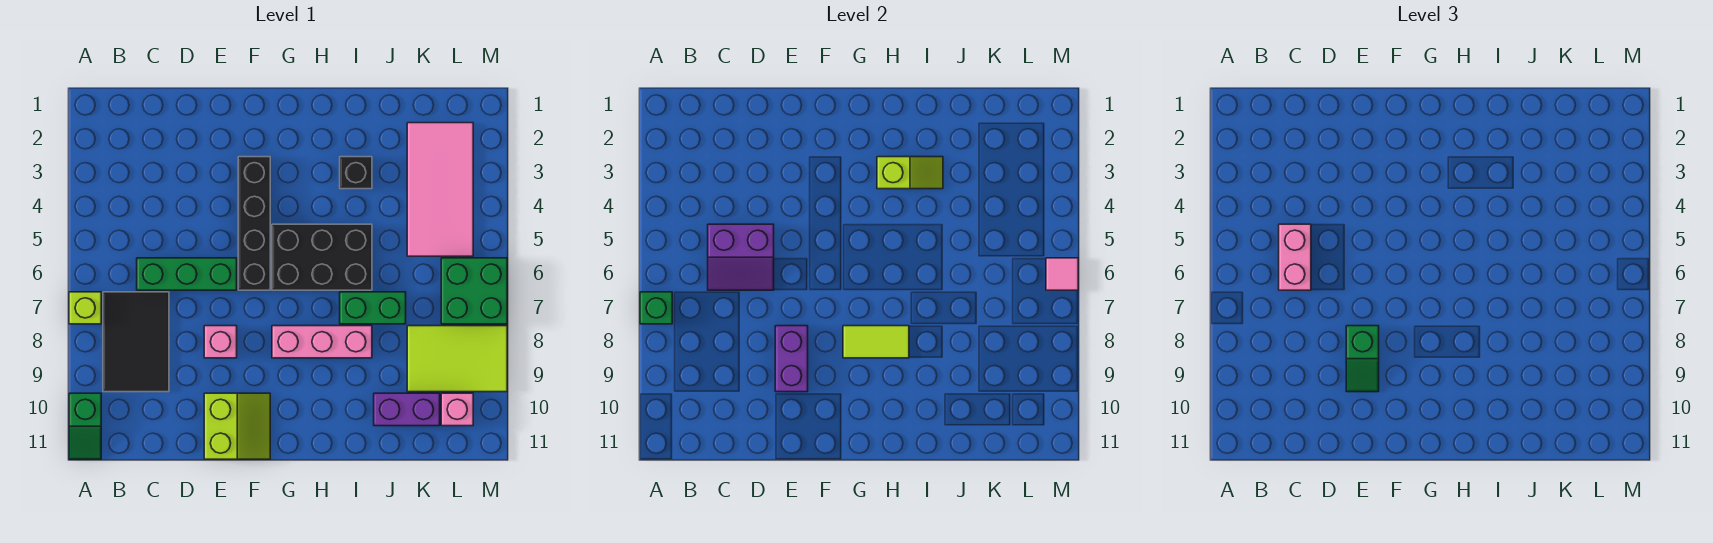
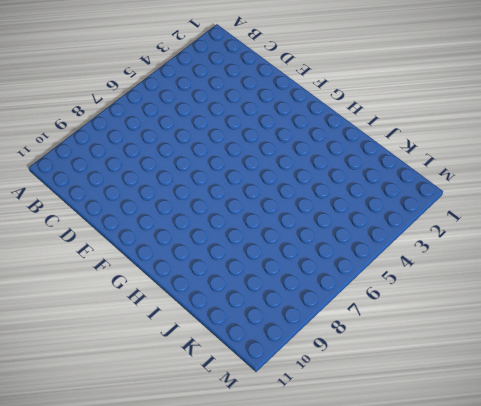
none -> lime 1x1 brick [69,292,101,324]
none -> green 1x2 slope [69,393,101,459]
none -> black 2x3 tile [103,292,169,392]

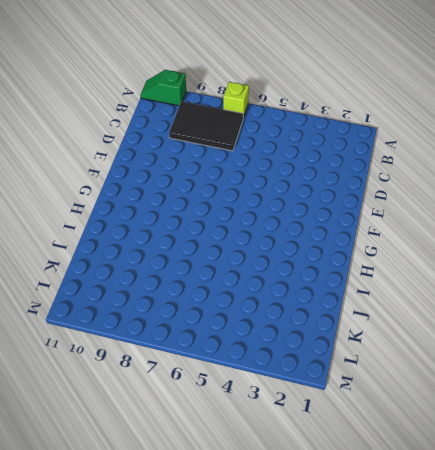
none -> green 1x3 brick [137,258,237,290]
none -> pink 1x1 brick [204,326,237,358]
none -> lime 2x2 slope [204,393,270,459]

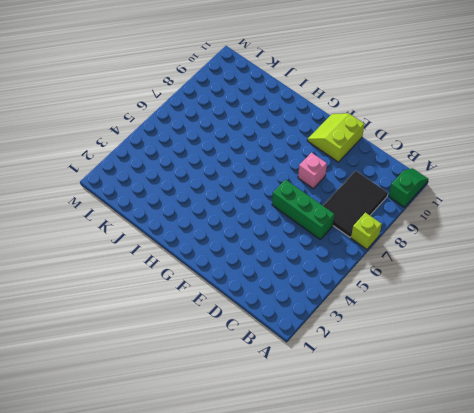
none -> black 1x4 brick [238,157,270,290]
none -> black 2x3 brick [272,224,372,290]
none -> pink 1x3 brick [272,326,372,358]

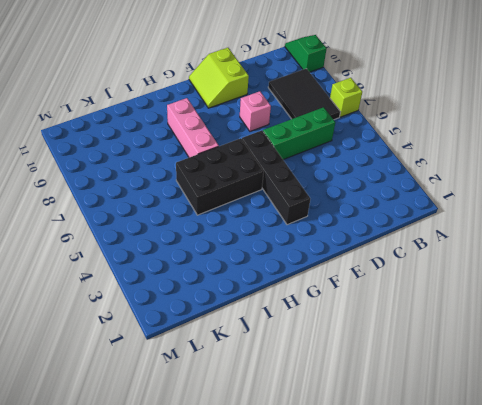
pink 1x3 brick [167,98,219,157] -> pink 1x3 brick turned to [272,326,372,358]
none -> black 1x1 brick [340,157,372,189]
none -> green 1x2 brick [340,292,406,324]
none -> purple 1x2 brick [374,393,440,426]

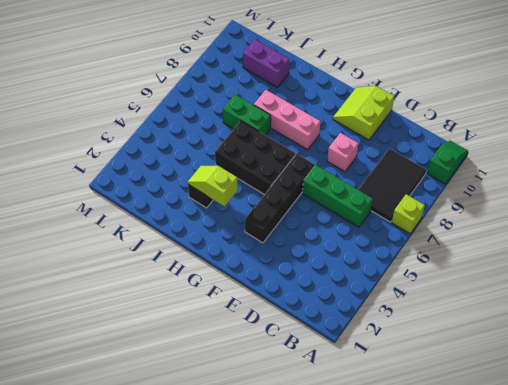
none -> pink 2x4 tile [407,123,473,256]
none -> lime 2x3 tile [407,326,507,392]
none -> green 2x2 brick [441,258,507,324]

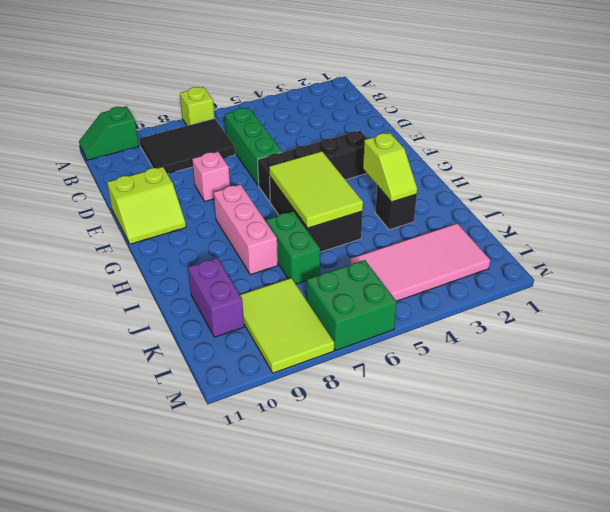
lime 2x3 tile [269,151,363,228] -> none
none -> pink 1x1 brick [441,393,473,426]
none -> green 1x1 brick [640,292,672,324]
none -> purple 2x2 slope [708,224,774,290]

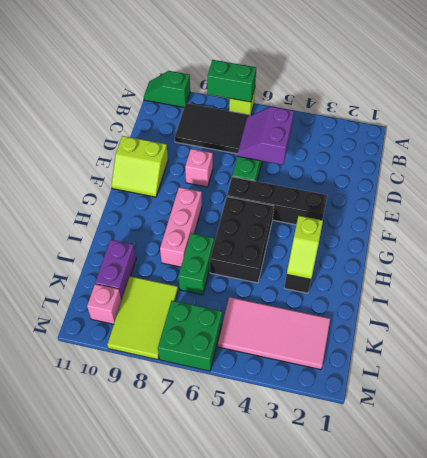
green 1x2 brick [207,60,256,102] -> green 1x1 brick [640,292,672,324]
none -> purple 1x2 brick [775,326,808,392]
none -> lime 1x2 tile [843,326,909,358]
none -> pink 1x1 tile [1046,258,1078,290]

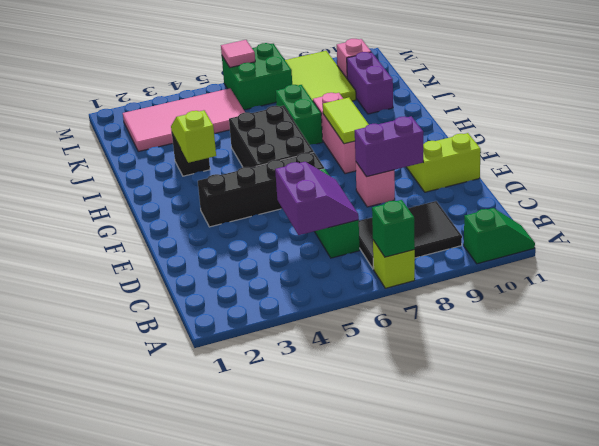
none -> pink 1x2 brick [1279,224,1311,290]
none -> green 1x2 slope [1346,326,1379,392]

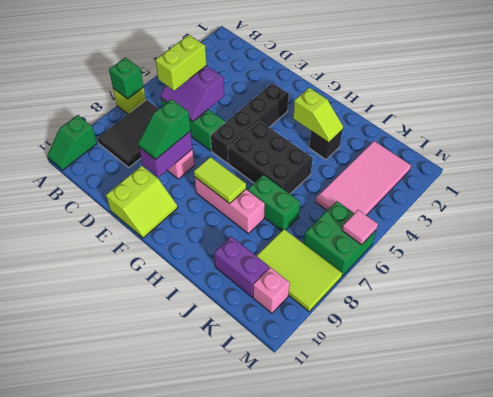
lime 1x2 brick [155,35,207,91] -> pink 1x2 brick [1279,224,1311,290]

